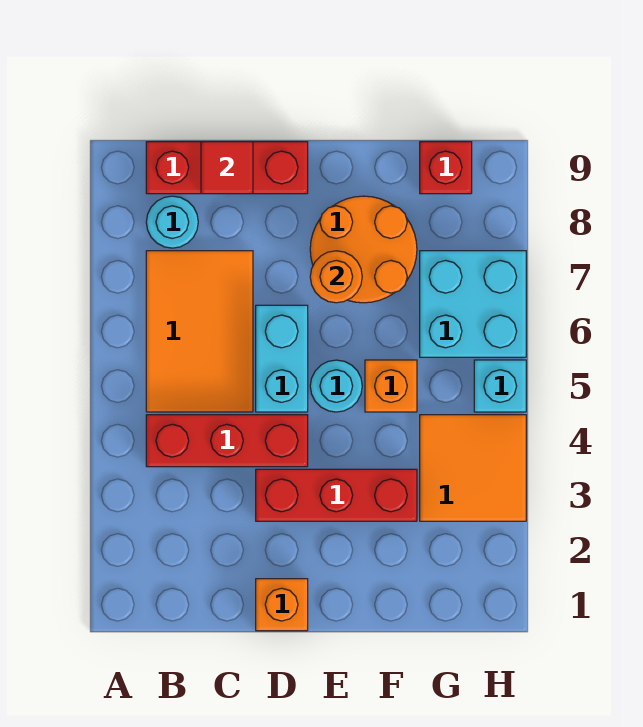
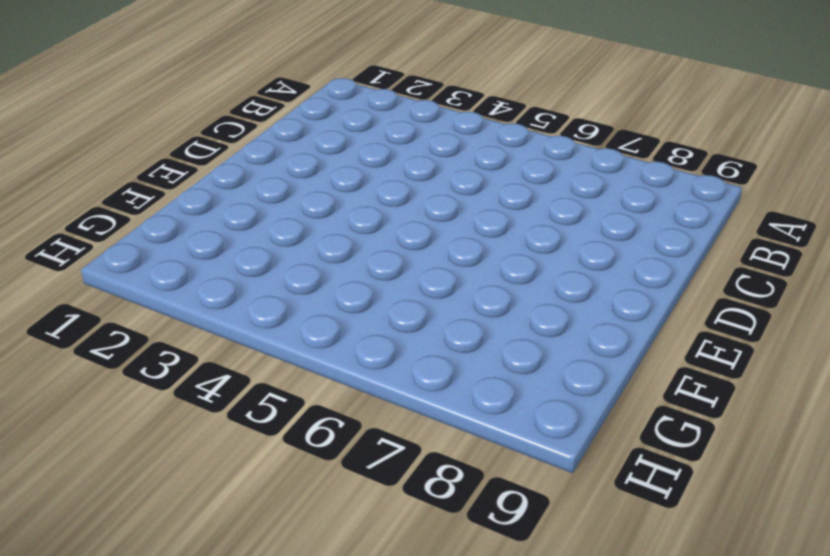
none -> red 1x3 brick [146,415,308,467]
none -> orange 2x3 tile [146,251,253,412]
none -> cyan 1x1 round brick [146,196,198,248]

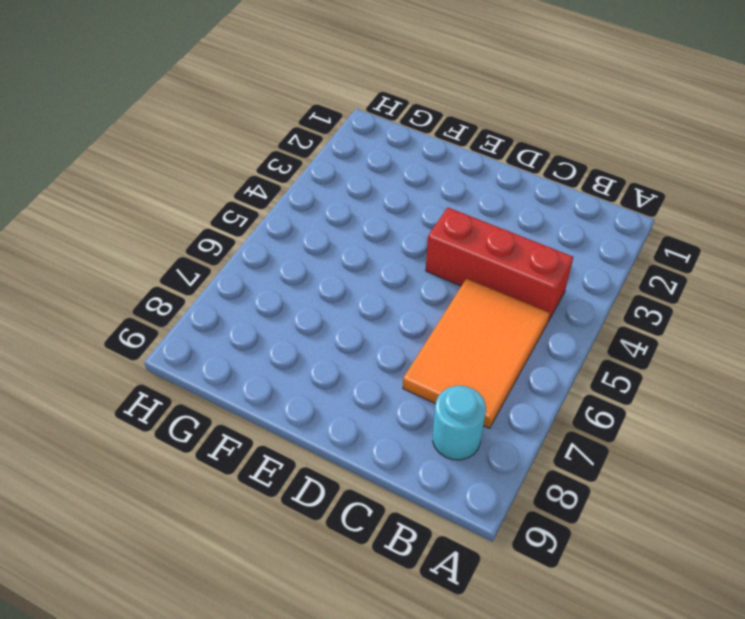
none -> red 1x3 brick [146,142,308,194]
none -> orange 1x1 brick [256,579,308,631]
none -> red 1x3 brick [256,469,417,521]

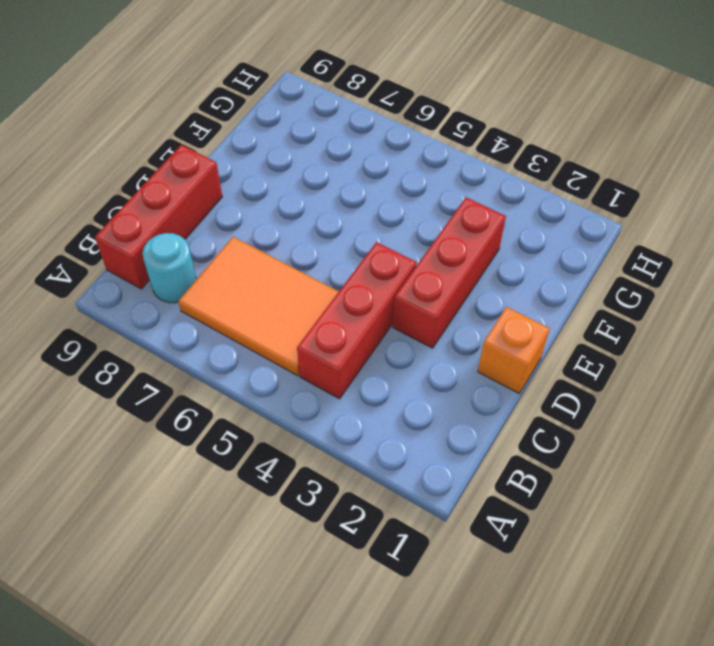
none -> cyan 1x2 brick [256,305,308,412]
none -> cyan 1x1 round brick [310,360,362,412]
none -> orange 2x2 round brick [310,196,417,303]

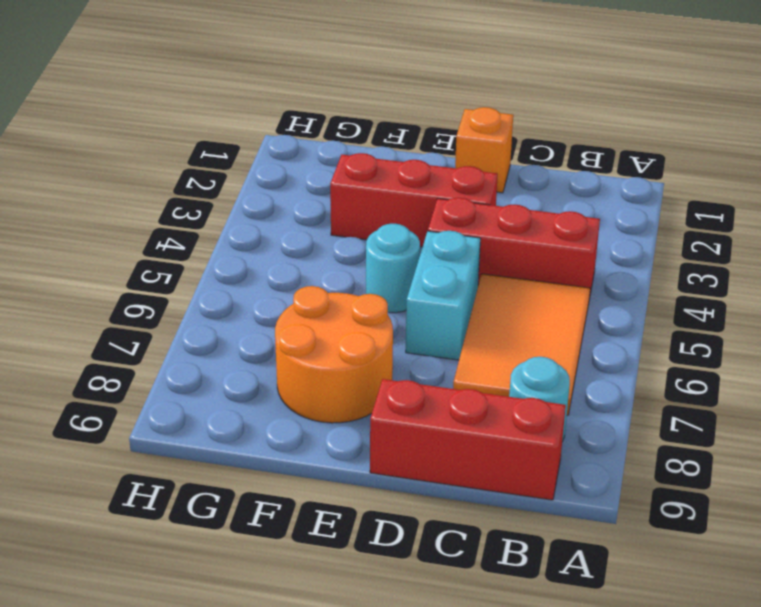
none -> orange 1x1 brick [365,360,417,412]
none -> orange 2x2 tile [420,415,526,521]
none -> cyan 2x2 brick [420,251,526,357]

